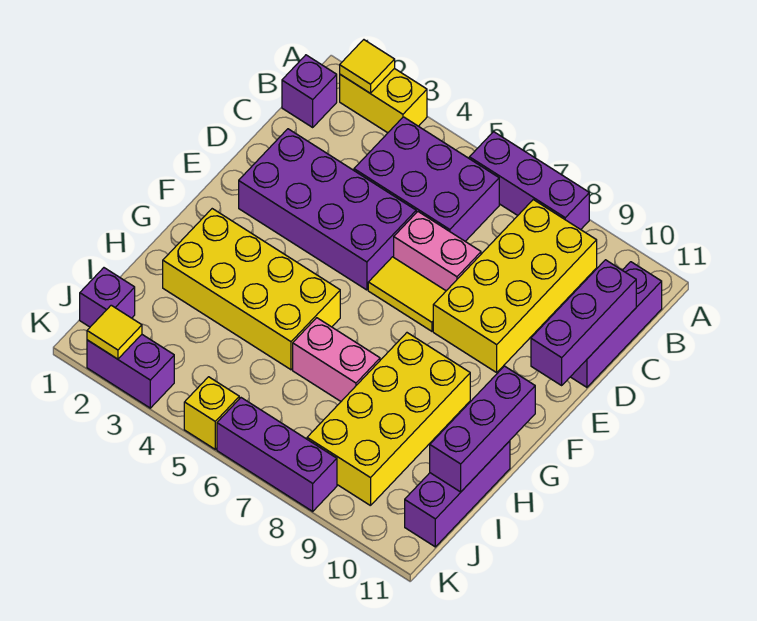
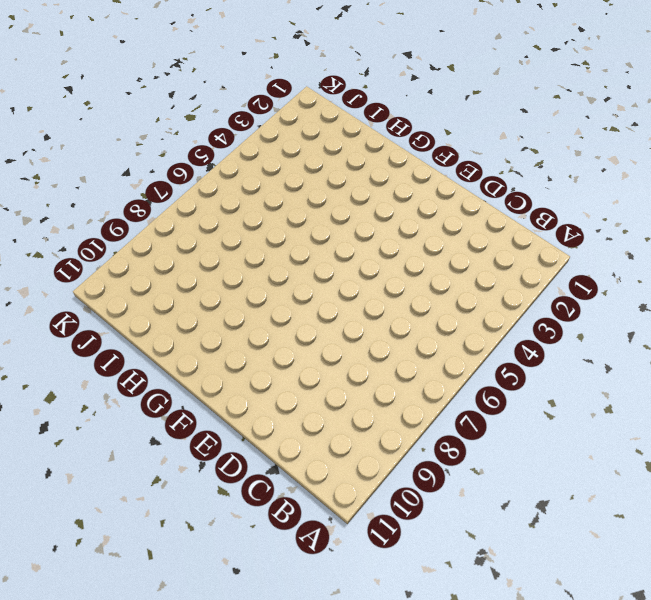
none -> yellow 1x2 brick [340,68,427,133]
none -> purple 1x3 brick [469,132,589,230]
none -> purple 1x1 brick [282,55,337,127]

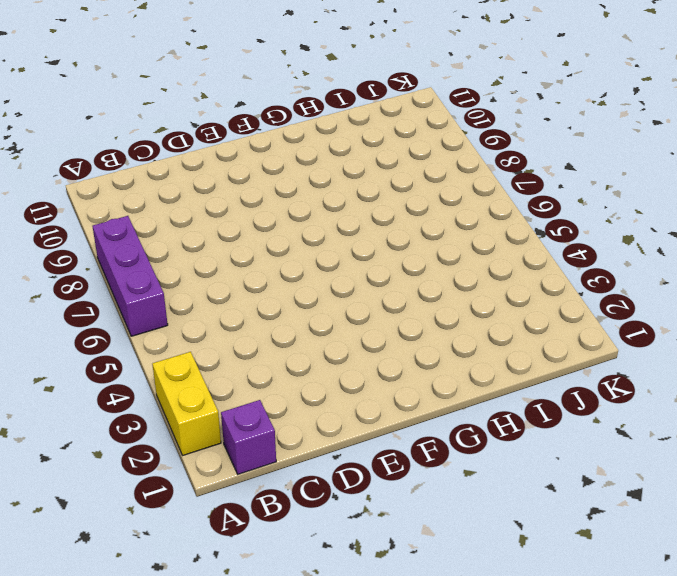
none -> purple 2x3 brick [354,117,499,241]
none -> yellow 2x4 brick [433,200,597,373]
none -> purple 1x3 brick [571,262,662,387]

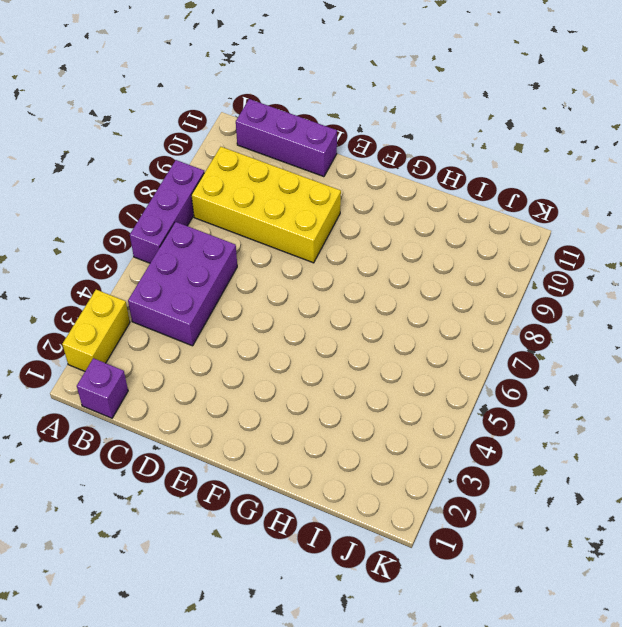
none -> purple 2x4 brick [239,129,416,290]
none -> pink 1x2 brick [394,212,481,291]
none -> yellow 1x2 tile [368,257,446,331]

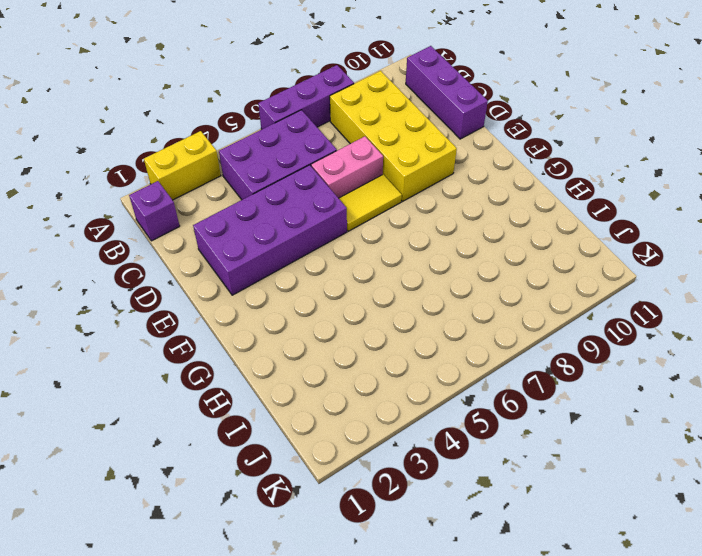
none -> yellow 2x4 brick [163,209,340,370]
none -> yellow 2x4 brick [307,333,470,506]
none -> pink 1x2 brick [293,318,380,401]

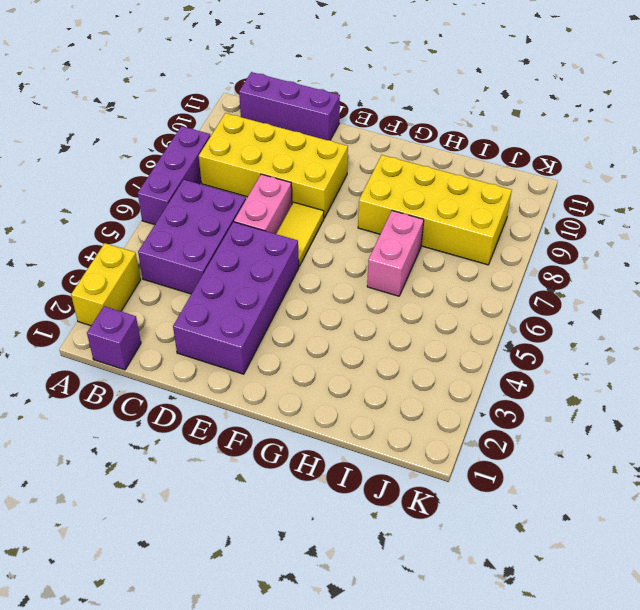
none -> yellow 2x4 brick [163,209,340,370]
none -> purple 1x3 brick [405,441,510,547]
none -> purple 1x1 brick [80,268,135,327]

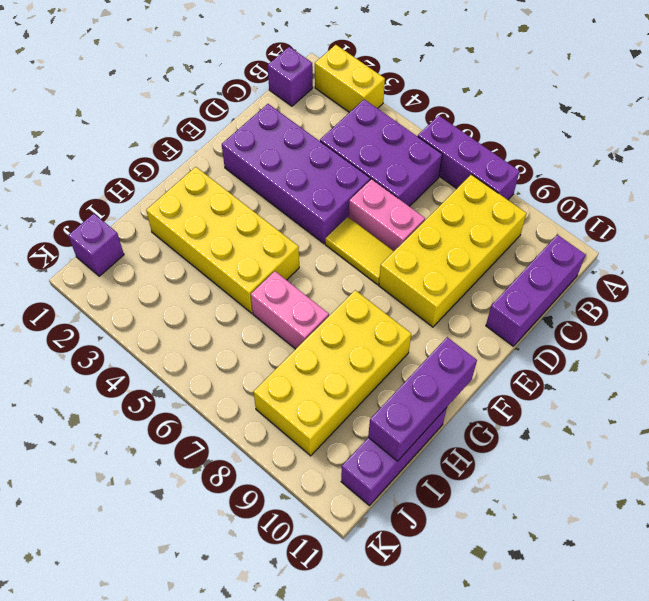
none -> purple 1x2 brick [87,335,174,408]
none -> yellow 1x1 brick [184,377,239,449]
none -> purple 1x3 brick [217,398,337,511]

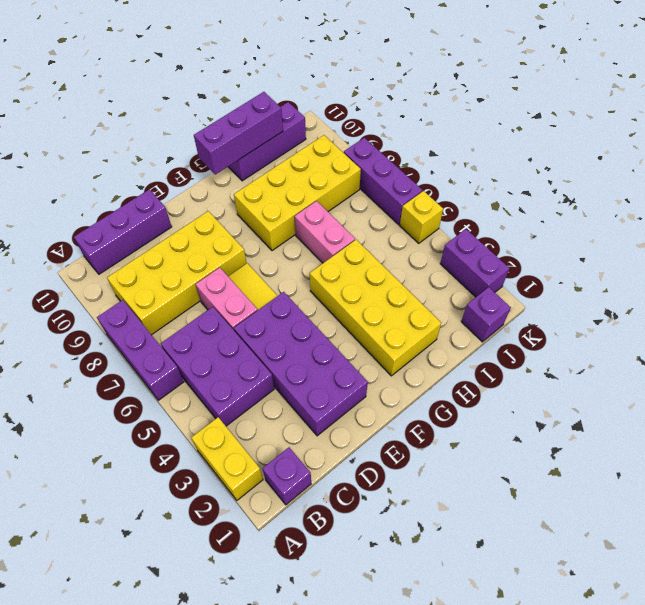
none -> yellow 1x1 tile [340,40,395,94]
none -> purple 1x3 brick [531,260,636,385]
none -> yellow 1x1 tile [87,305,142,359]

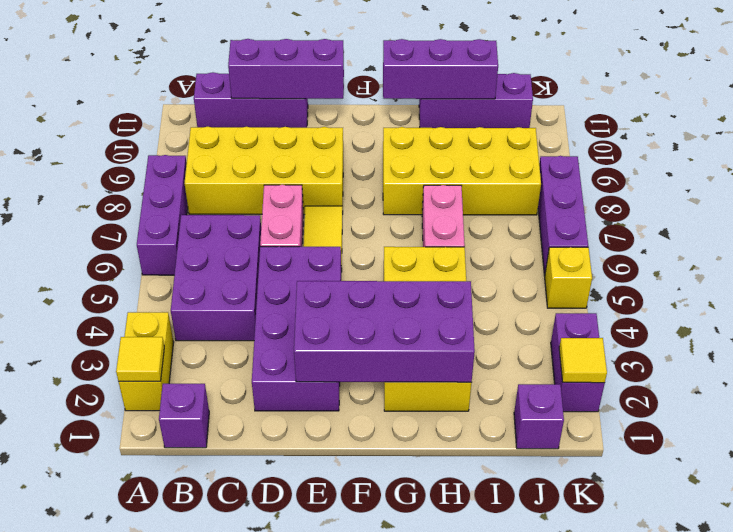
purple 2x4 brick [294,281,475,382] -> none

